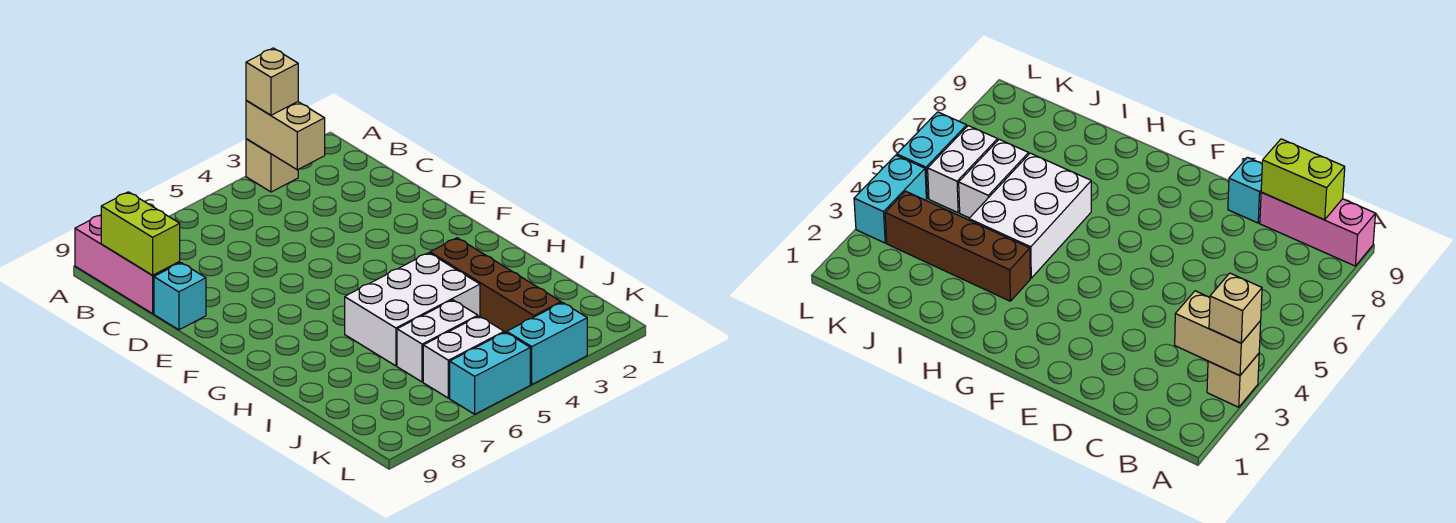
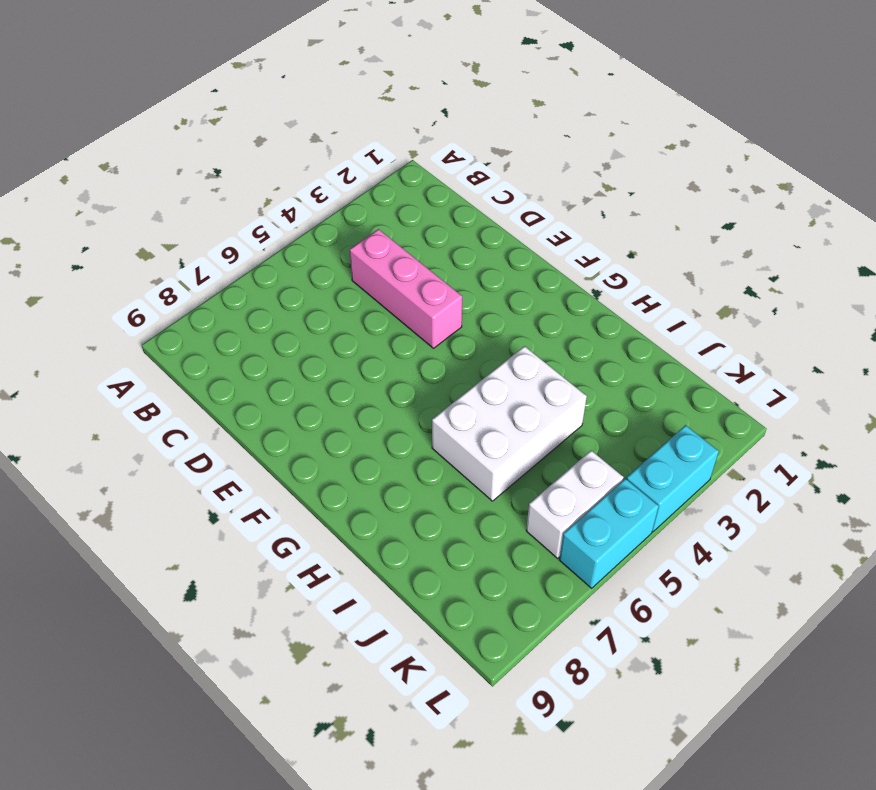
pink 1x3 brick [350,229,462,348] -> pink 1x3 brick moved to [75,215,180,314]
none -> tan 1x1 brick [246,139,298,192]
none -> cyan 1x1 brick [154,263,206,330]
none -> brown 1x4 brick [430,238,561,333]

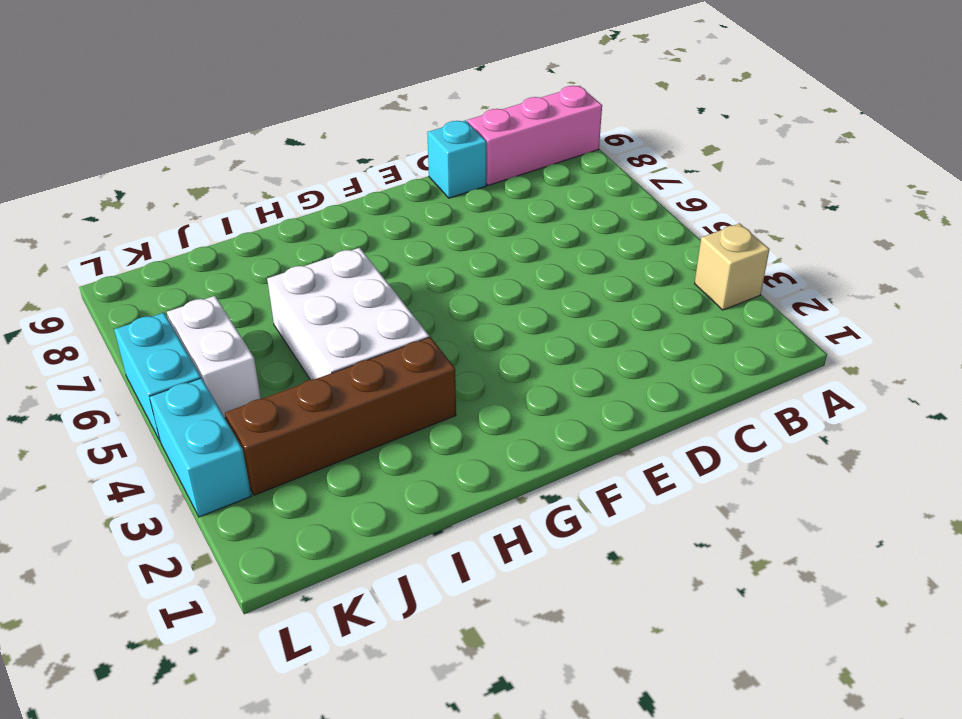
none -> white 1x2 brick [397,300,478,382]
none -> tan 1x2 brick [246,100,325,170]
none -> lime 1x2 brick [101,192,180,275]

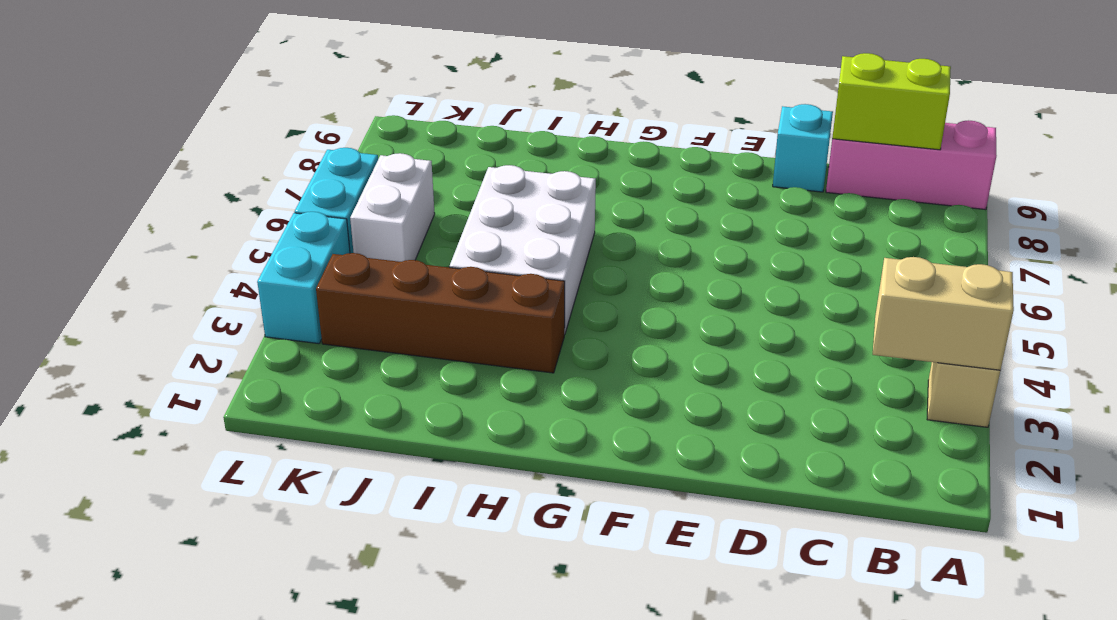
none -> white 1x2 brick [397,300,478,382]
none -> tan 1x1 brick [246,48,298,115]

